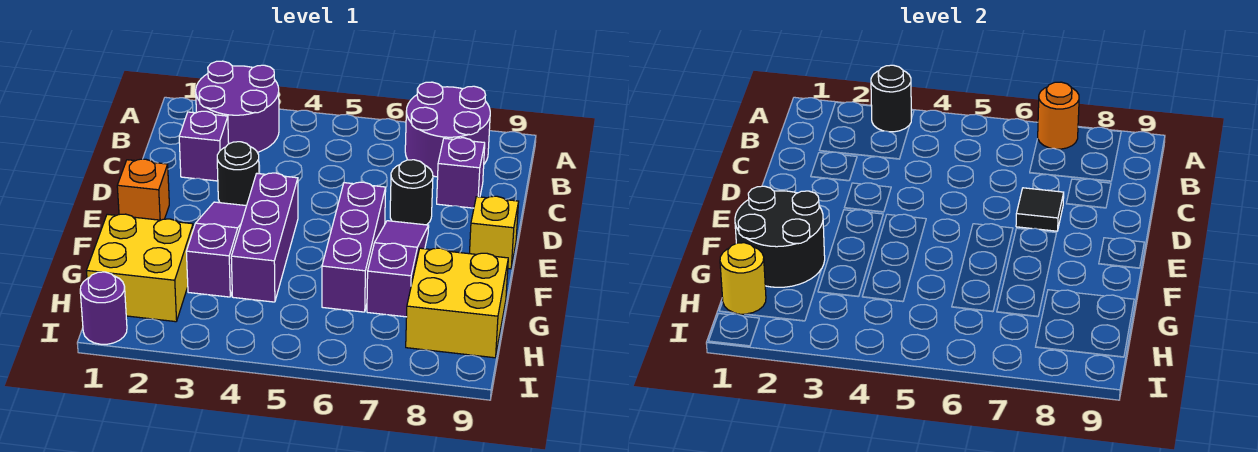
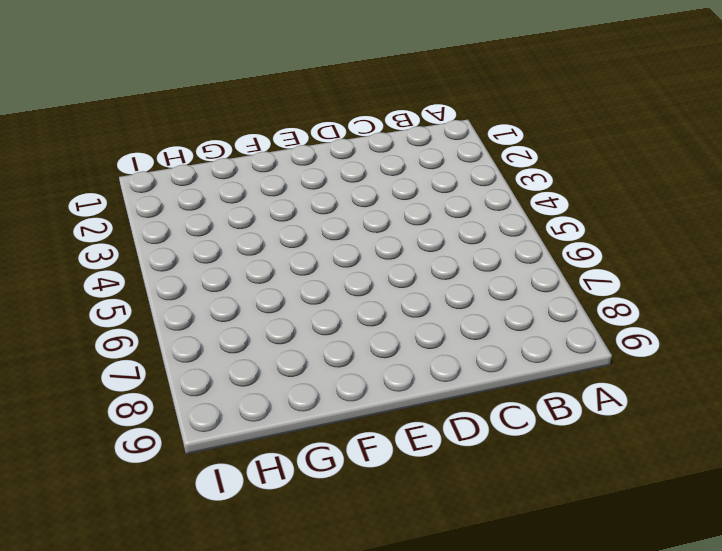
none -> purple 2x2 round brick [196,61,279,152]
none -> purple 2x2 round brick [405,82,490,177]
none -> purple 1x1 brick [179,111,229,181]

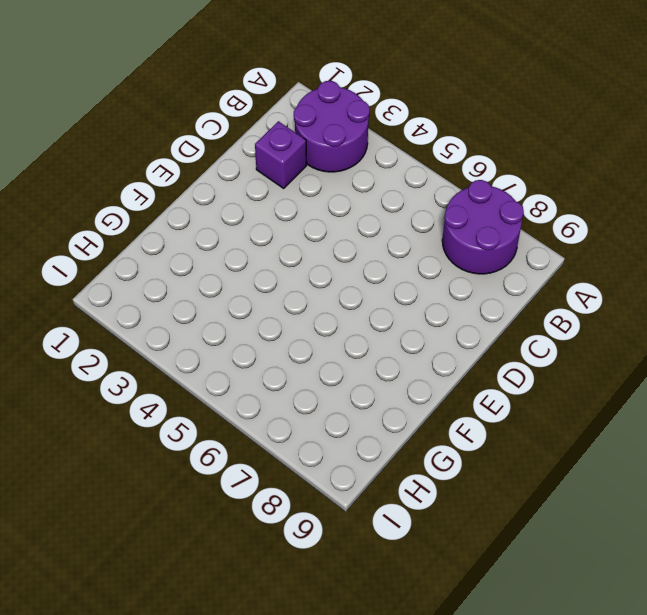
none -> purple 1x1 brick [437,138,485,208]
none -> black 1x1 round brick [217,142,259,206]
none -> black 1x1 round brick [390,160,433,225]

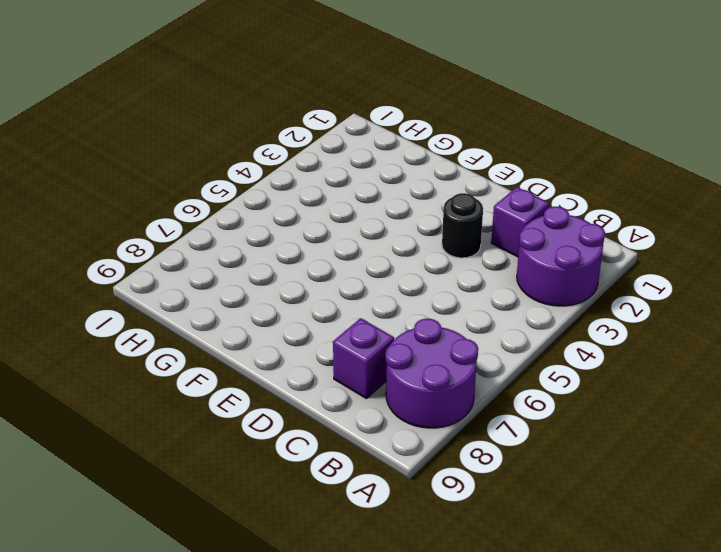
none -> black 1x1 round brick [390,160,433,225]
none -> orange 1x1 brick [117,159,169,220]
none -> purple 1x3 slope [186,202,246,297]

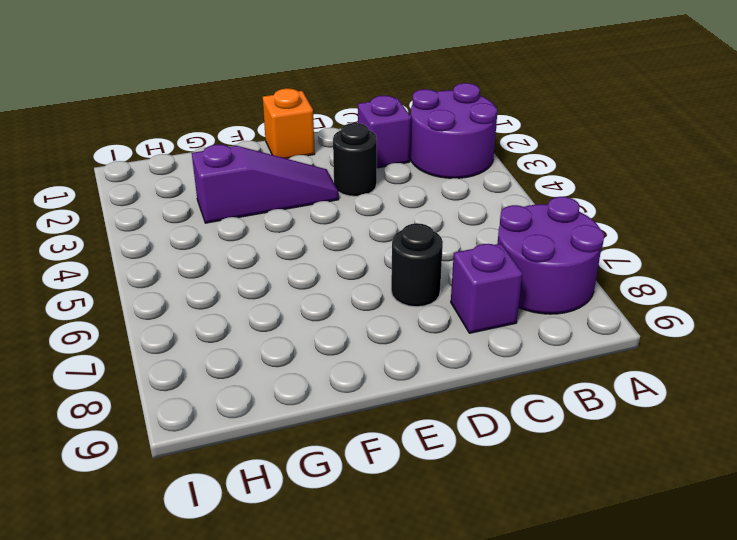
none -> purple 1x3 brick [231,173,298,302]
none -> purple 1x3 brick [322,182,386,312]
none -> purple 1x3 slope [367,221,429,317]

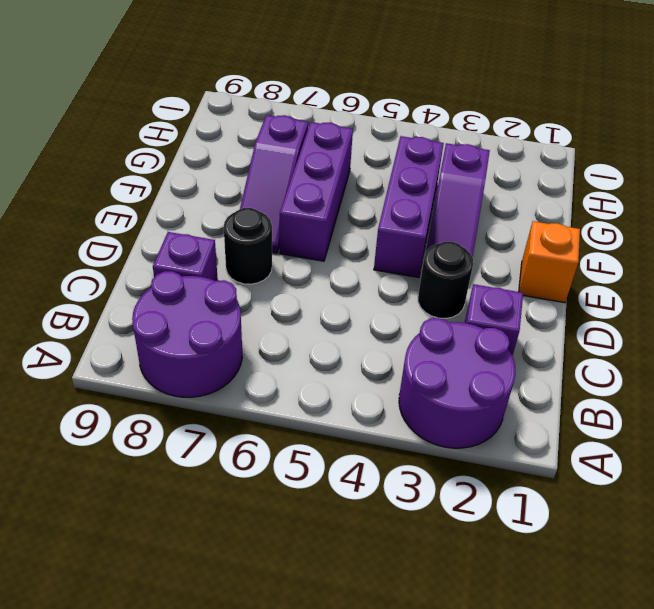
none -> yellow 1x1 brick [469,196,519,269]
none -> yellow 2x2 brick [87,214,193,322]
none -> yellow 2x2 brick [406,248,508,358]

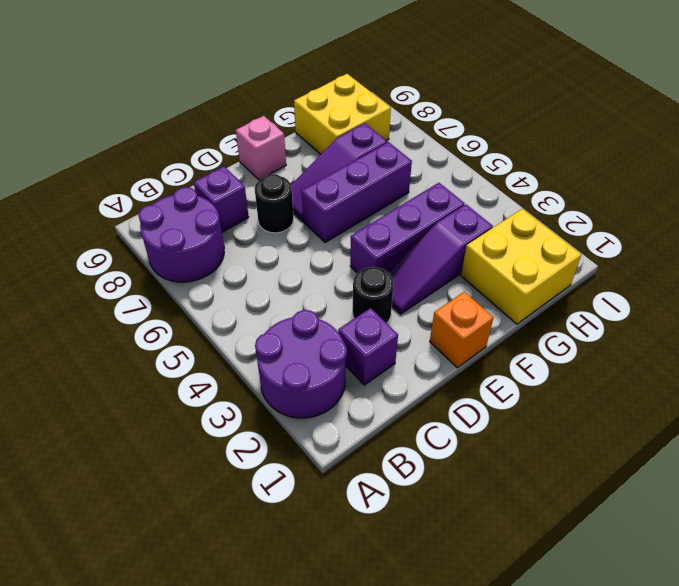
pink 1x1 brick [236,116,286,180] -> yellow 1x1 brick [469,196,519,269]
none -> purple 1x1 round brick [80,272,127,344]
none -> black 1x1 round brick [871,65,911,132]
none -> orange 1x1 round brick [1038,82,1079,149]

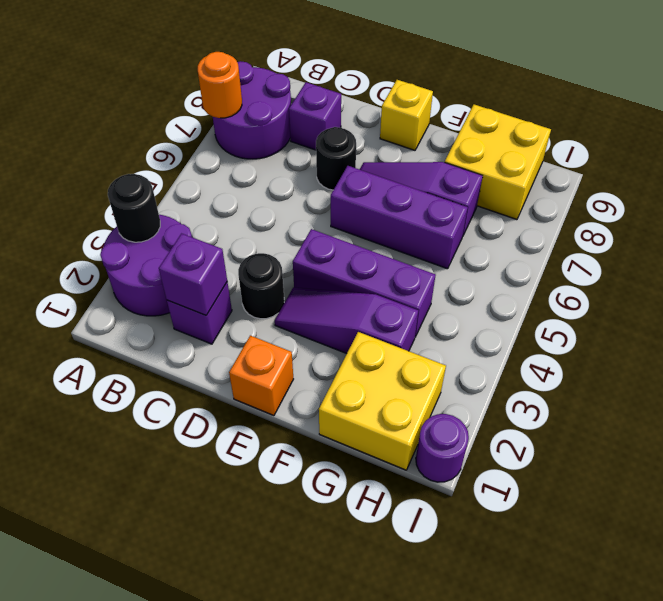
purple 1x1 brick [159,234,227,315] -> none
none -> black 1x1 tile [1016,188,1064,231]
none -> black 2x2 round brick [735,186,825,287]
none -> yellow 1x1 round brick [720,243,766,314]

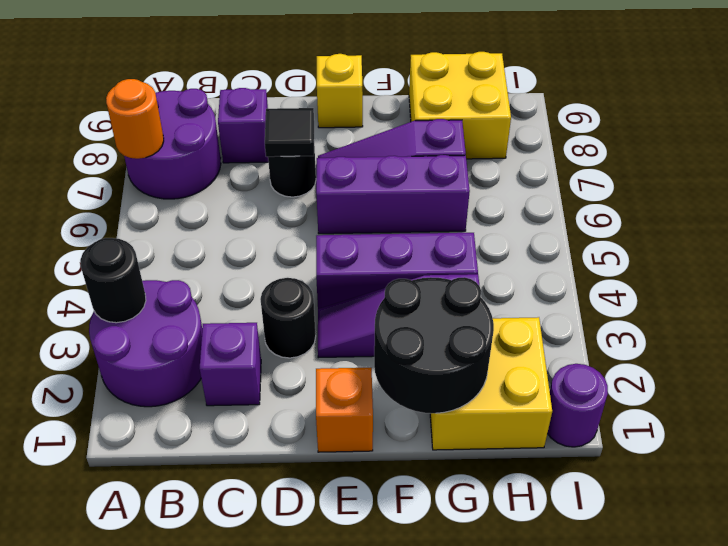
none -> yellow 1x1 round brick [720,243,766,314]

